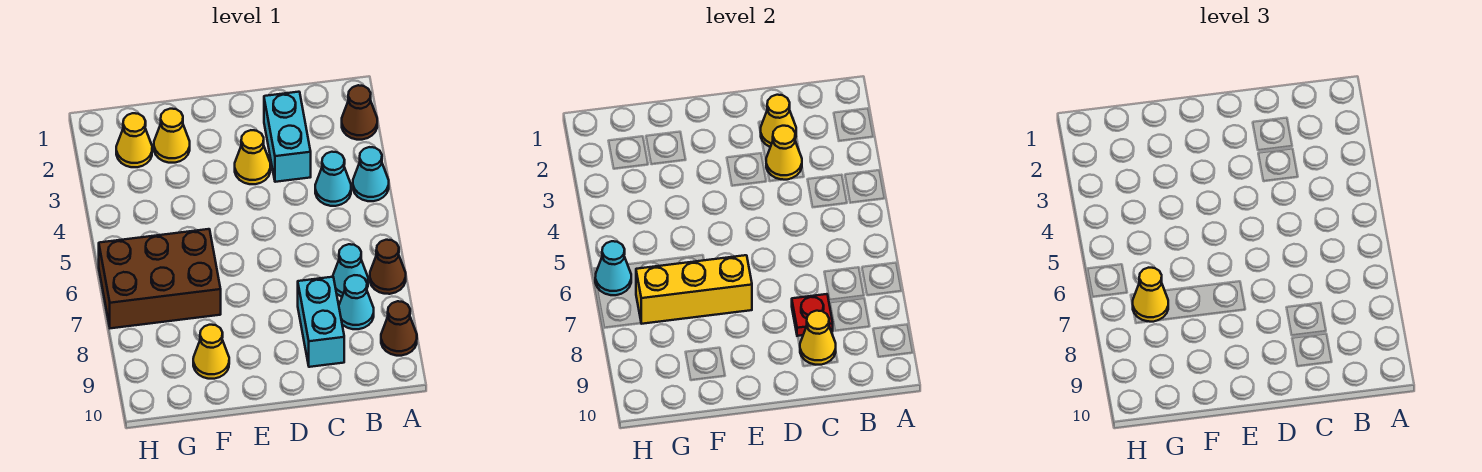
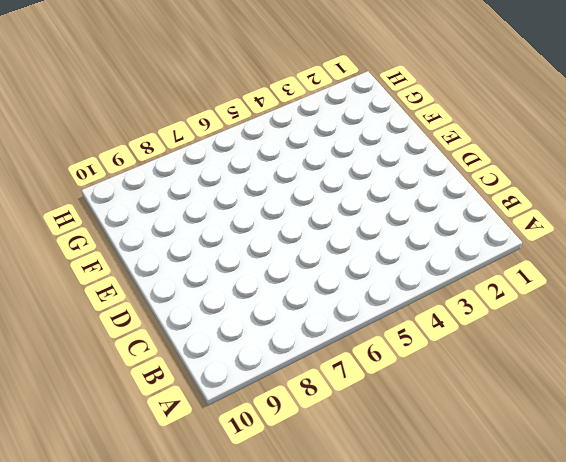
none -> brown 1x1 cone [342,85,377,140]
none -> cyan 1x1 cone [353,147,389,201]
none -> brown 1x1 cone [370,240,406,294]

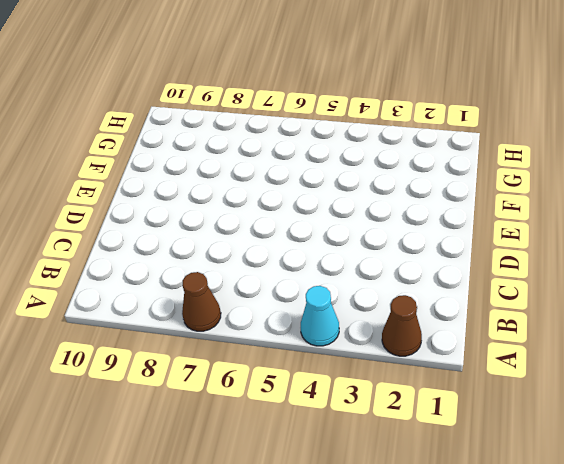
none -> brown 1x1 cone [381,301,417,356]
none -> cyan 1x1 cone [315,152,351,206]
none -> cyan 1x1 cone [333,244,368,297]

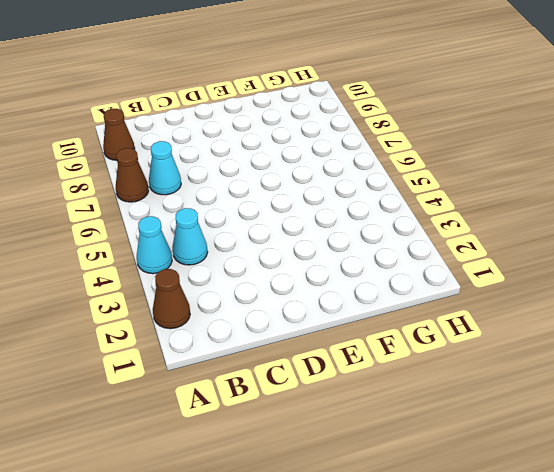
none -> cyan 1x1 cone [339,275,374,329]
none -> cyan 1x2 brick [264,92,311,182]
none -> cyan 1x2 brick [298,277,344,367]

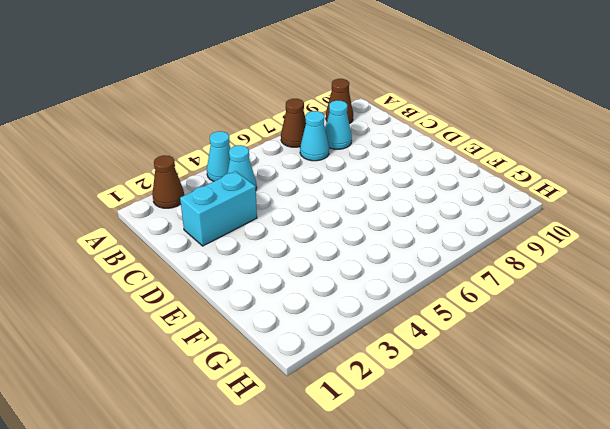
none -> cyan 1x2 brick [298,277,344,367]
none -> yellow 1x1 cone [235,130,270,184]
none -> yellow 1x1 cone [154,109,190,163]

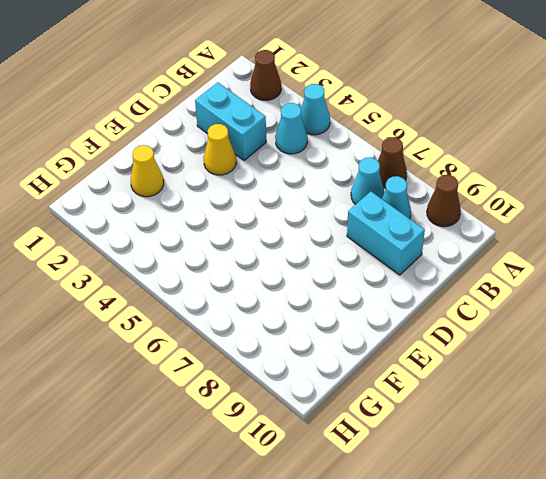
none -> brown 2x3 brick [99,229,221,328]
none -> yellow 1x1 cone [193,325,229,379]
none -> yellow 1x1 cone [116,113,152,167]

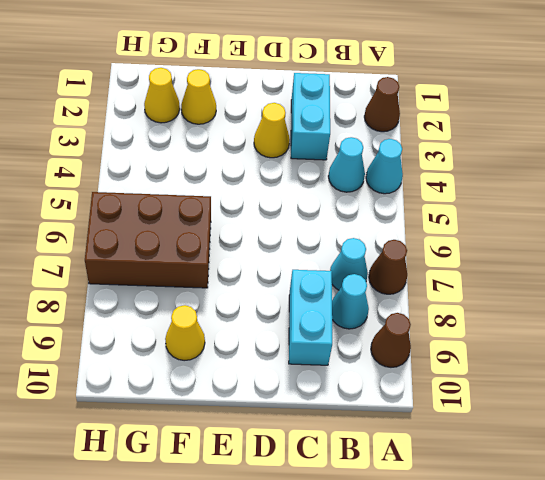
none -> yellow 1x1 cone [761,95,796,147]
none -> yellow 1x1 cone [766,126,802,180]
none -> red 1x1 plate [792,294,833,336]

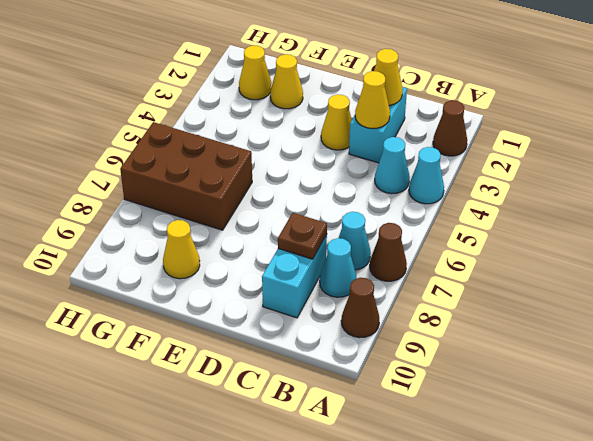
brown 1x1 plate [278,213,327,259] -> red 1x1 plate [792,294,833,336]
none -> yellow 1x1 cone [800,311,836,365]
none -> yellow 1x3 brick [636,255,752,324]
none -> cyan 1x1 cone [595,241,631,295]

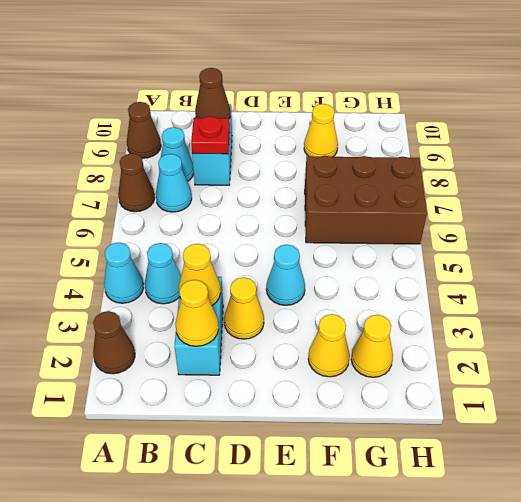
brown 1x1 cone [195,68,230,119] -> yellow 1x1 cone [800,311,836,365]
cyan 1x1 cone [266,244,305,305] -> cyan 1x1 cone moved to [595,241,631,295]
none -> yellow 1x3 brick [636,255,752,324]
none -> yellow 1x1 cone [1132,268,1168,322]

